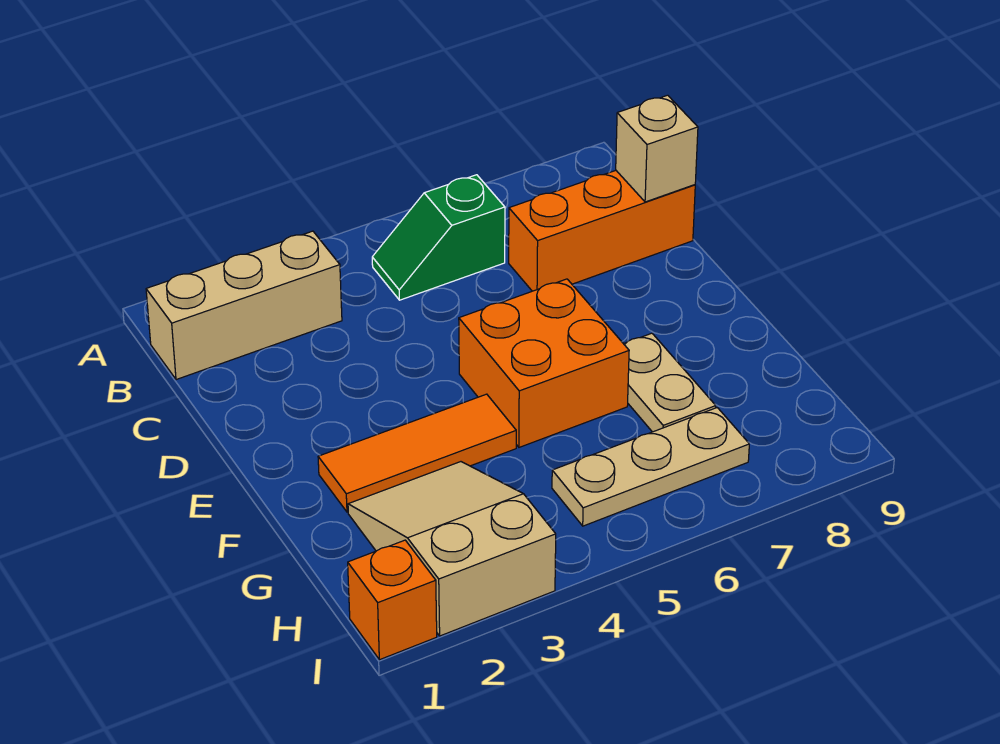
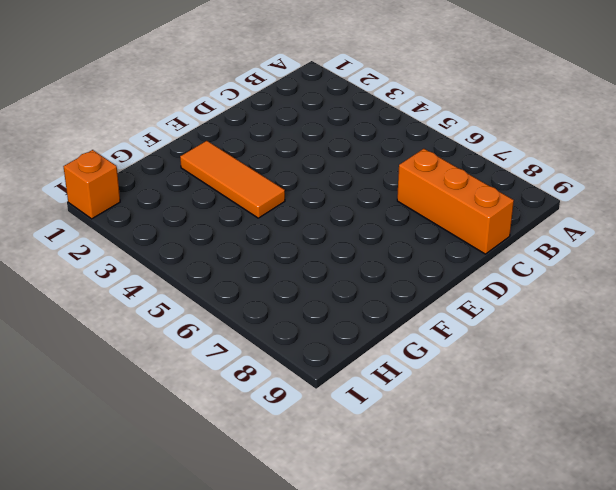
none -> tan 1x3 brick [146,231,342,380]
none -> green 1x2 slope [372,175,505,300]

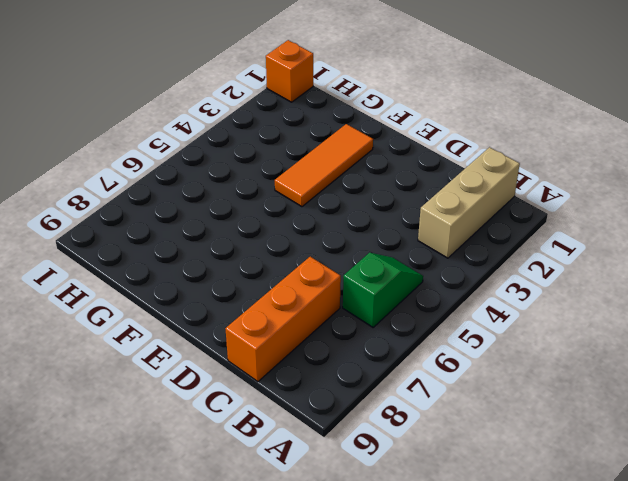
none -> orange 2x2 brick [459,279,629,447]
none -> tan 1x2 plate [624,333,716,432]

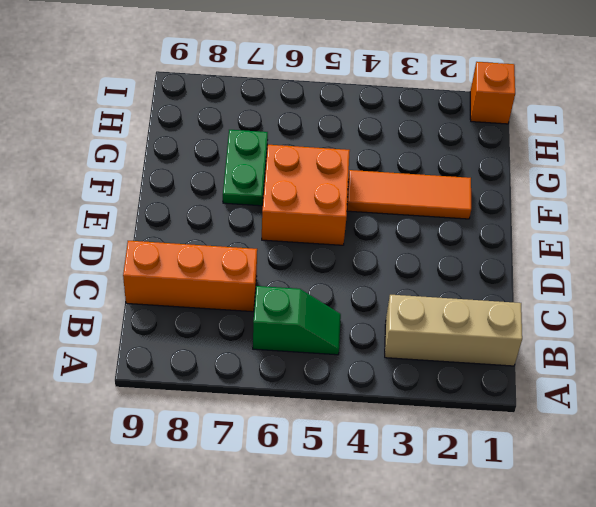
green 1x2 plate [223,130,268,206] -> tan 1x2 plate [624,333,716,432]
none -> tan 2x3 slope [348,462,556,636]
none -> tan 1x3 plate [552,408,749,526]

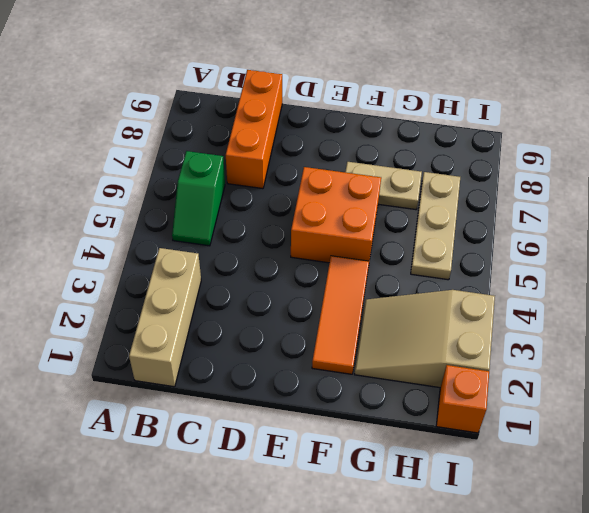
none -> tan 1x1 brick [616,95,698,202]

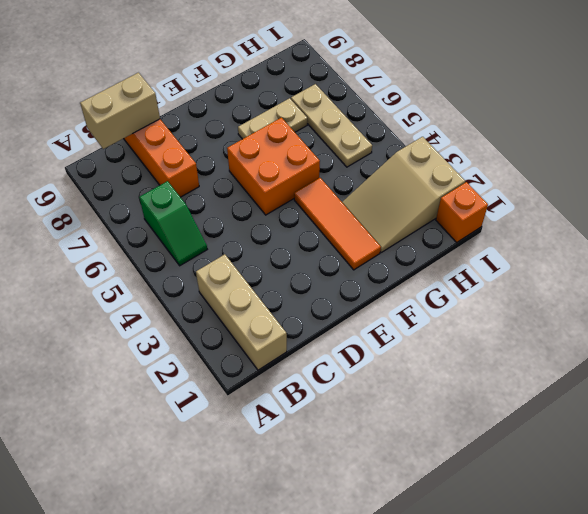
tan 1x2 brick [80,73,160,149] -> tan 1x1 brick [616,95,698,202]

